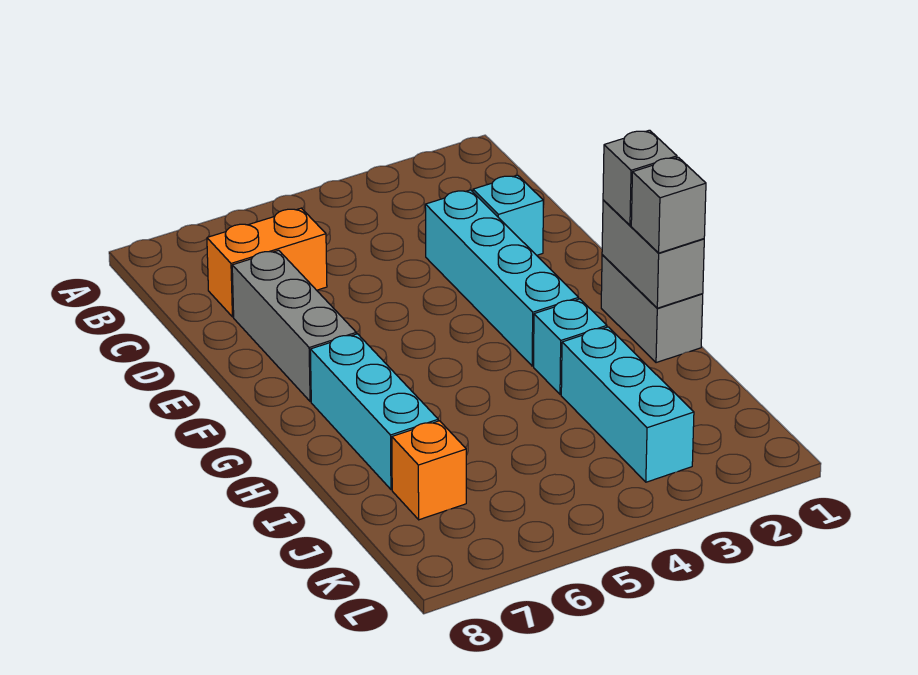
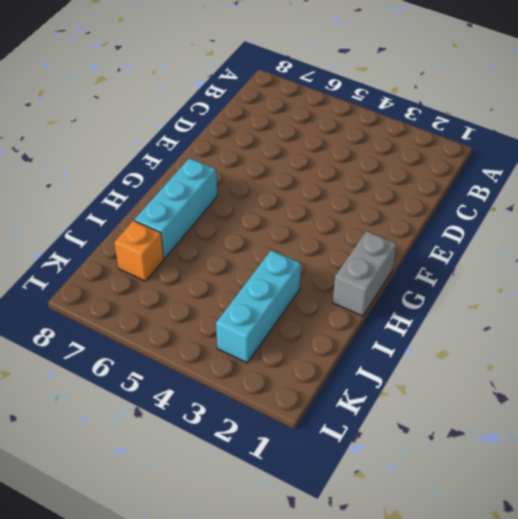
none -> orange 1x2 brick [207,208,327,317]
none -> cyan 1x1 brick [473,175,543,255]
none -> cyan 1x4 brick [425,190,579,366]

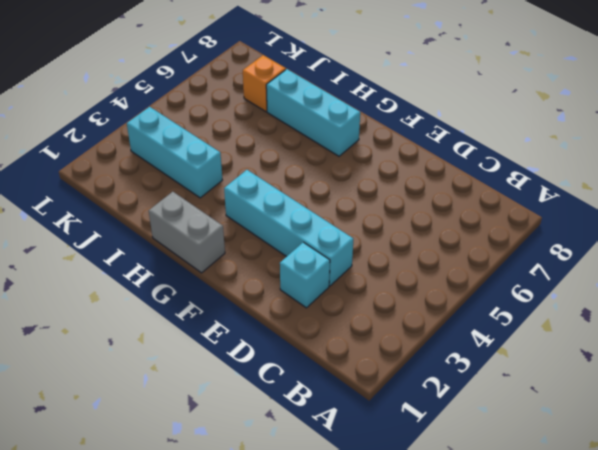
none -> orange 1x2 brick [207,208,327,317]
none -> grey 1x3 brick [232,250,356,402]
none -> cyan 1x1 brick [534,299,607,395]

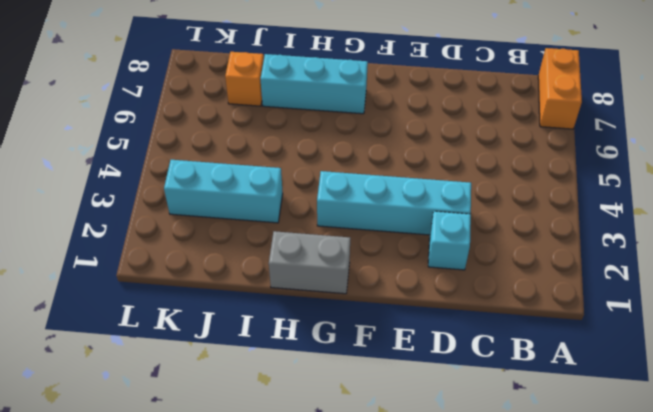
orange 1x2 brick [538,48,582,129] -> orange 1x2 brick moved to [207,208,327,317]
none -> grey 1x3 brick [232,250,356,402]
none -> cyan 1x1 brick [534,299,607,395]
none -> grey 1x2 brick [602,200,704,308]

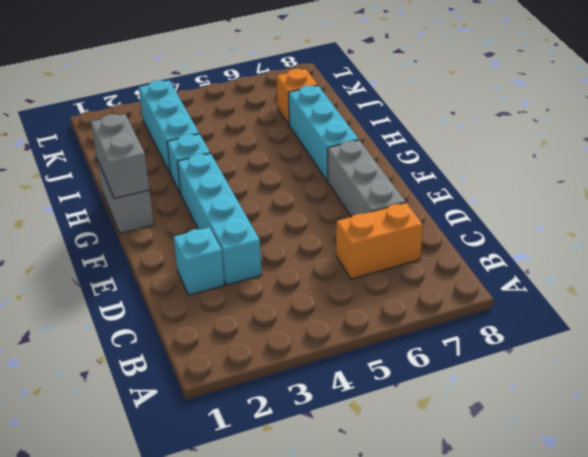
none -> grey 1x1 brick [603,130,677,225]
none -> grey 1x1 brick [631,157,706,253]

